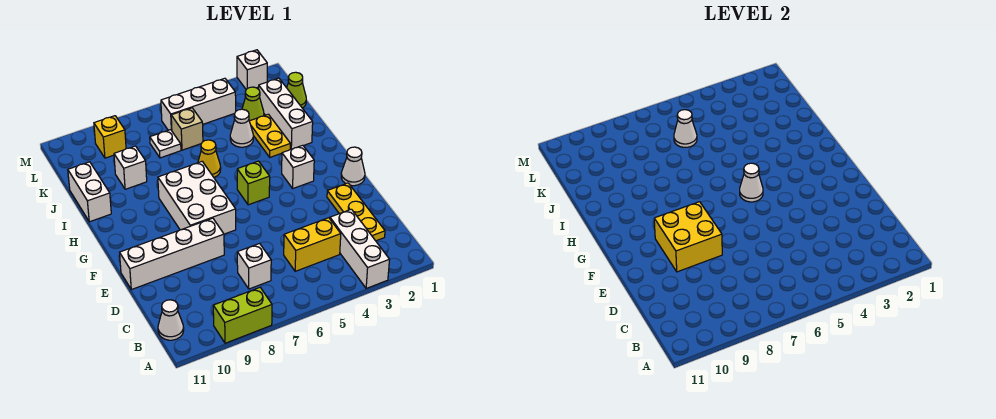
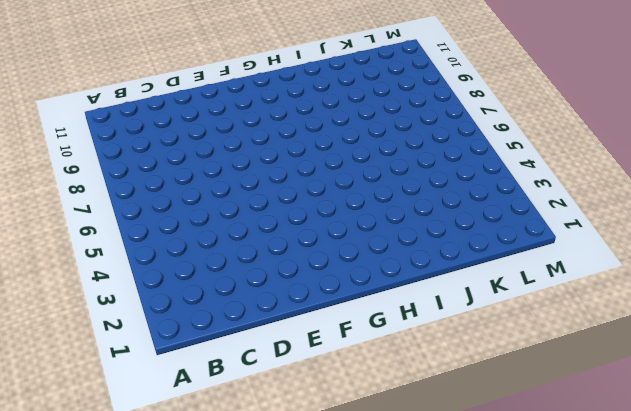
none -> white 1x3 brick [330,209,390,288]
none -> lime 1x2 brick [213,288,272,343]
none -> white 1x1 cone [158,300,184,340]

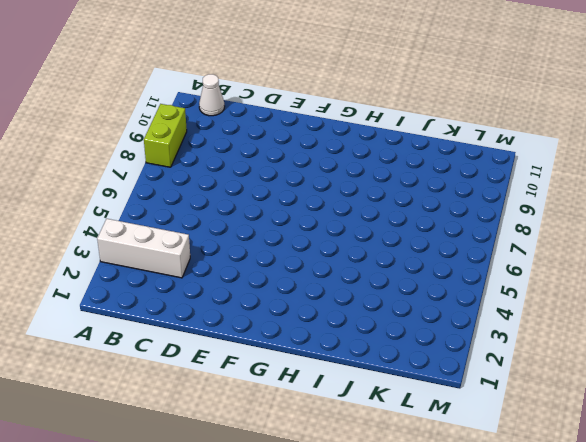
none -> yellow 1x3 plate [327,183,385,241]
none -> yellow 1x2 brick [284,218,341,271]
none -> white 1x1 brick [237,243,271,289]

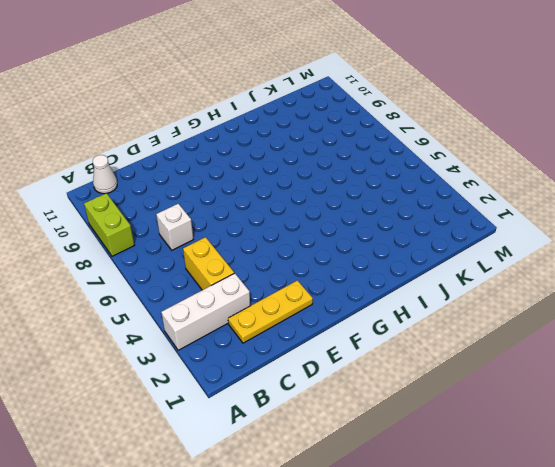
none -> white 1x4 brick [120,218,224,290]
none -> white 1x1 cone [341,147,365,186]
none -> white 2x3 brick [158,162,236,234]

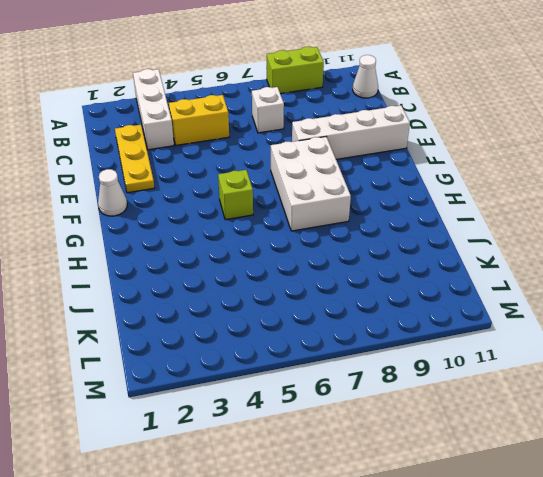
none -> white 1x1 brick [282,145,314,188]
none -> white 1x3 brick [259,78,313,149]
none -> yellow 1x2 plate [250,114,290,157]

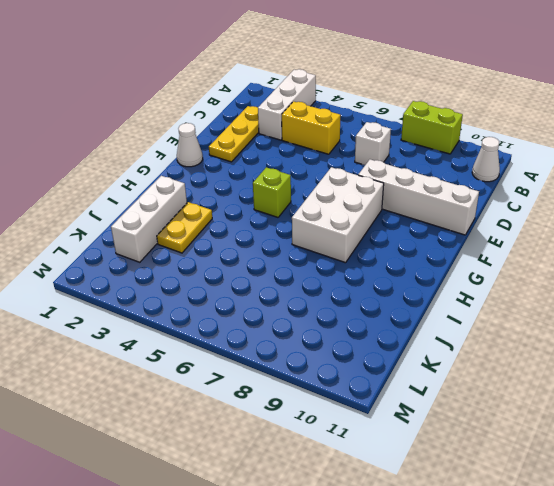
none -> white 1x1 brick [282,145,314,188]
none -> yellow 1x1 cone [198,140,221,177]
none -> white 1x2 brick [68,162,111,222]

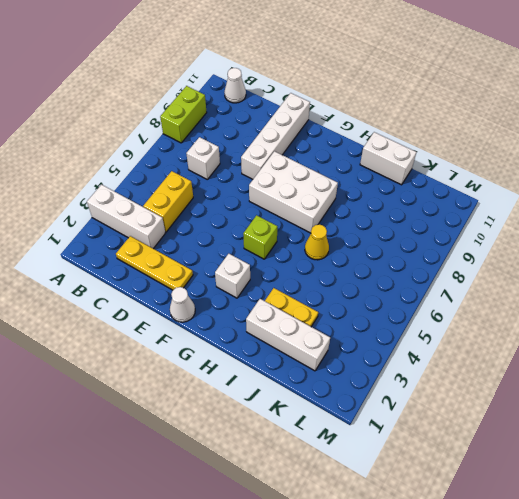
none -> white 1x1 cone [230,109,253,147]
none -> white 1x1 brick [114,146,147,189]
none -> lime 1x1 cone [287,72,306,108]

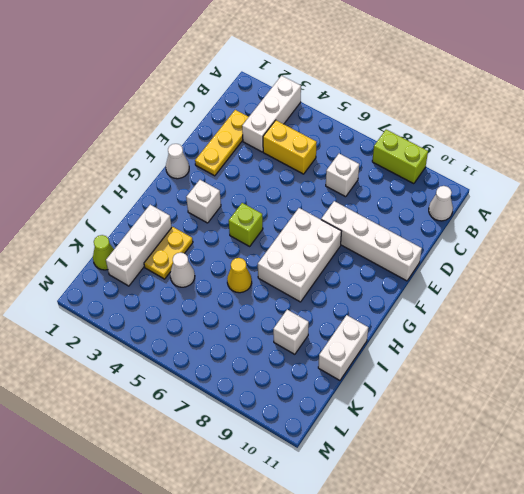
none -> lime 1x1 cone [242,87,264,121]
none -> tan 1x1 brick [171,108,203,150]
none -> white 1x1 plate [150,130,181,158]

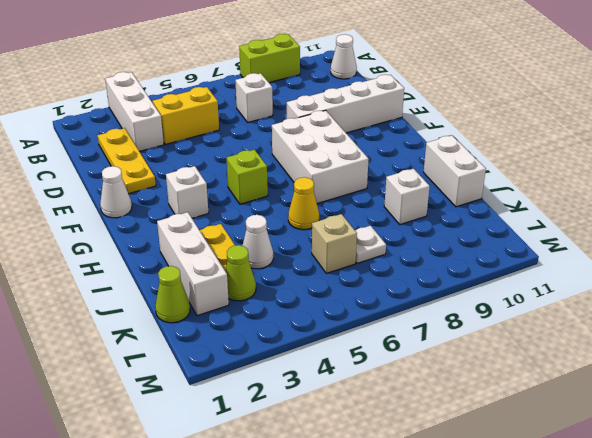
none -> white 1x3 brick [161,78,236,131]
none -> yellow 1x1 brick [94,116,126,158]
none -> white 1x1 brick [237,50,267,89]

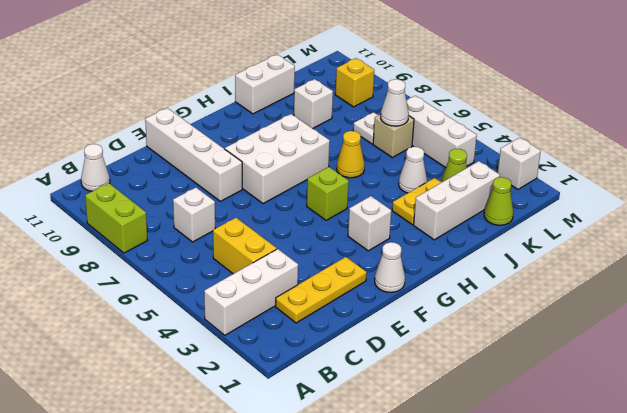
none -> yellow 2x2 brick [654,202,722,272]
none -> white 1x1 cone [740,163,763,202]

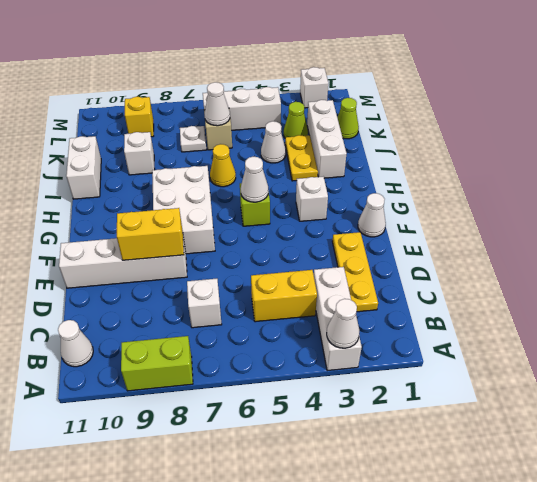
white 1x1 cone [327,299,359,348] -> none
yellow 1x2 brick [117,208,184,260] -> yellow 2x2 brick [654,202,722,272]

